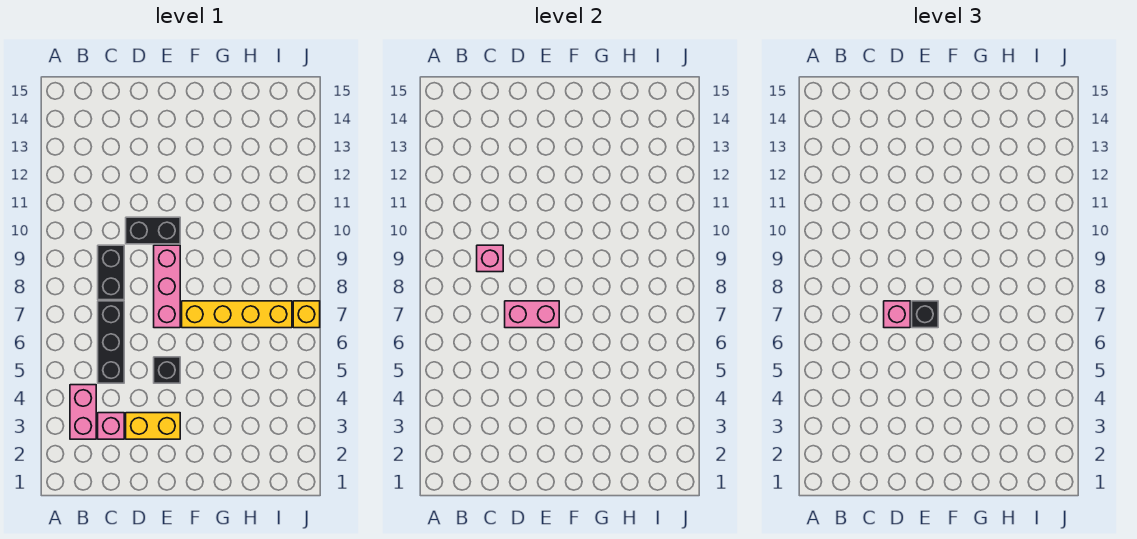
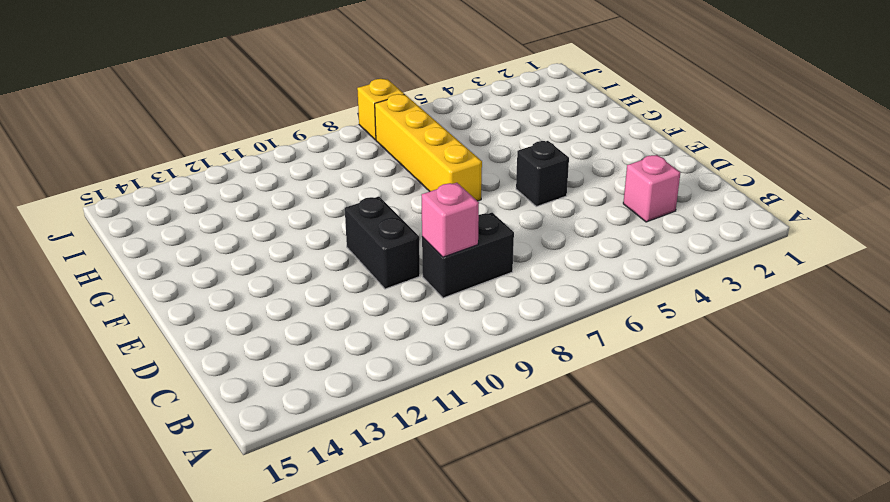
none -> pink 1x2 brick [70,385,96,439]
none -> black 1x3 brick [98,301,124,383]
none -> yellow 1x2 brick [126,413,180,439]

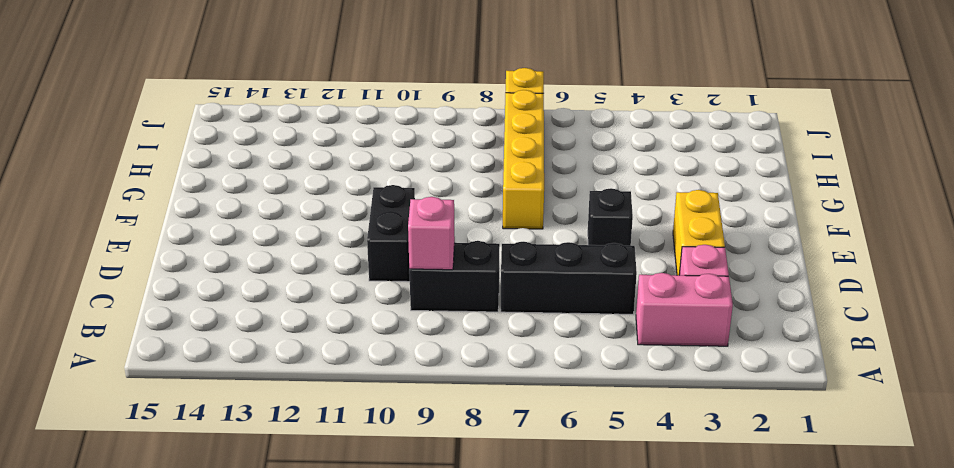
none -> pink 1x3 brick [154,245,180,328]
none -> pink 1x2 brick [505,301,559,328]
none -> pink 1x1 brick [884,301,910,328]

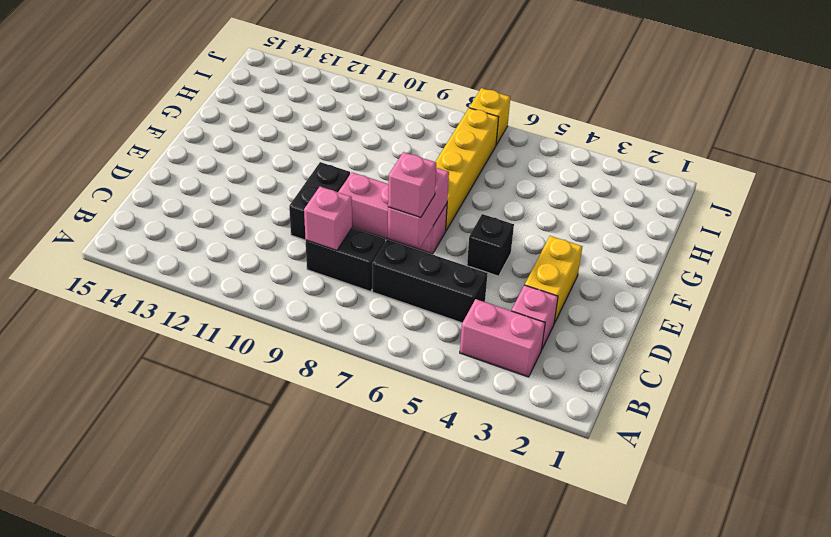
none -> black 1x1 brick [912,301,938,328]

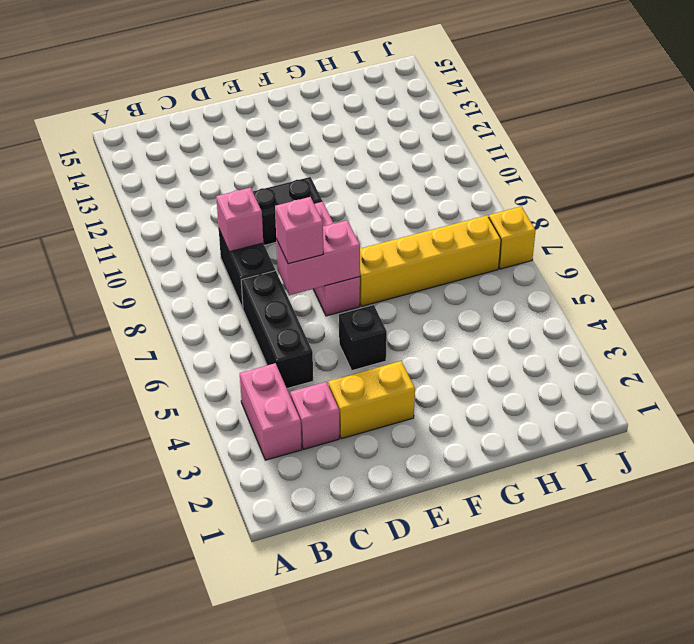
none -> black 1x1 brick [912,301,938,328]

